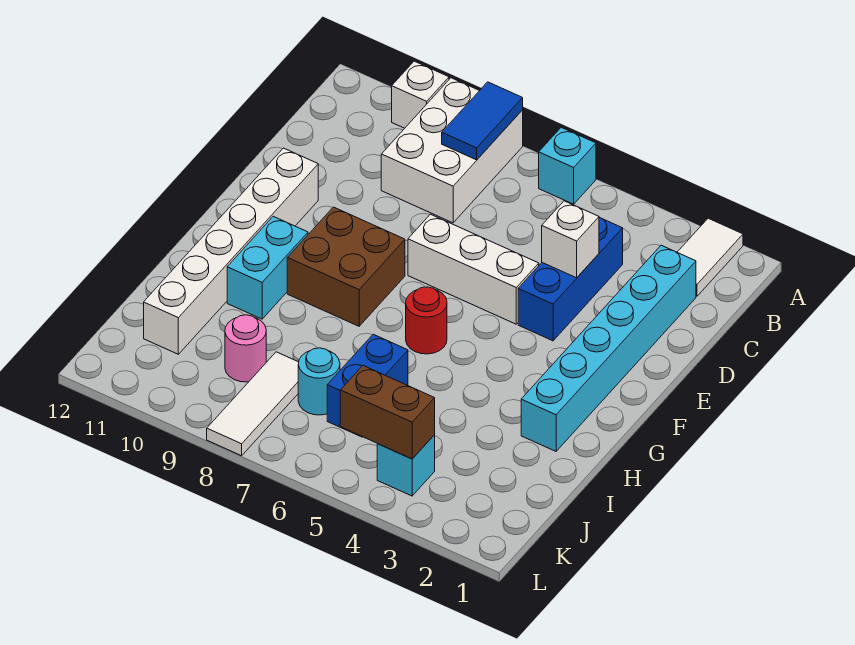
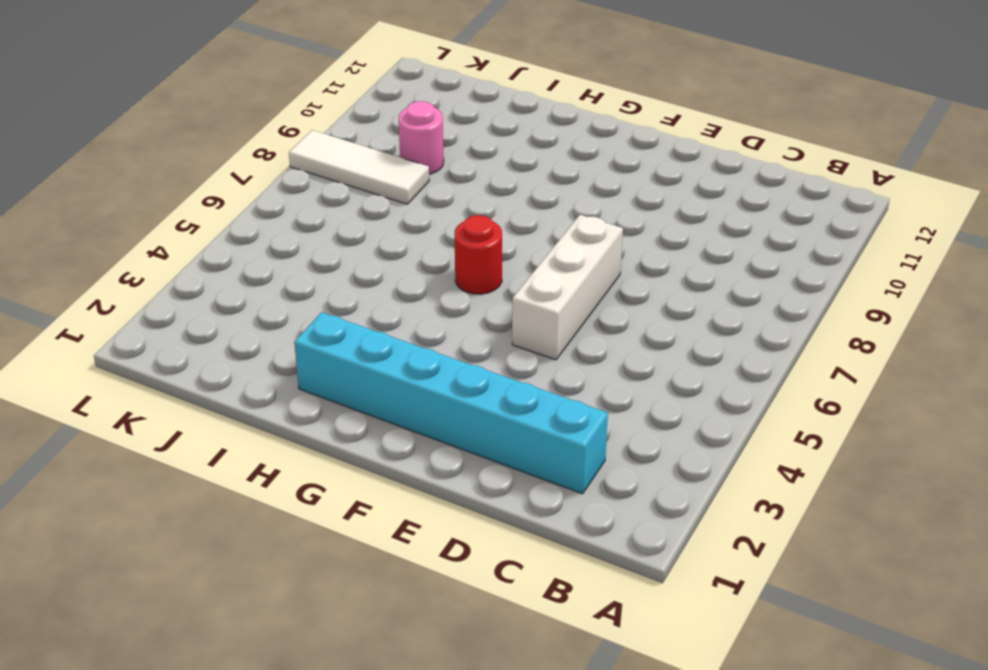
none -> white 1x2 tile [677,218,743,296]
none -> cyan 1x1 brick [539,127,596,204]
none -> white 2x3 brick [381,78,523,223]

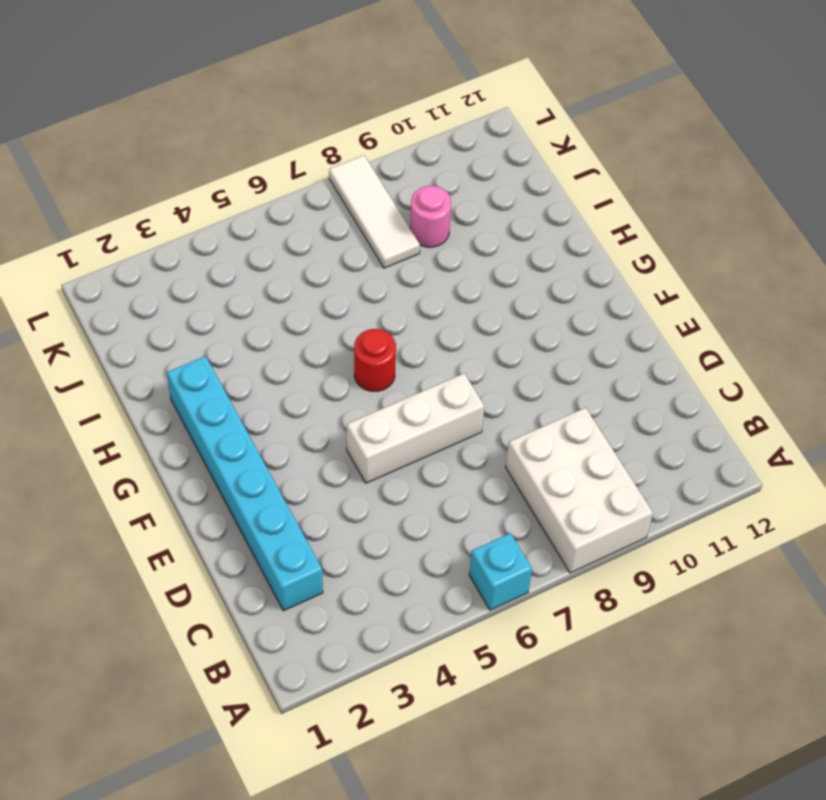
none -> white 1x2 tile [677,218,743,296]
none -> white 1x1 brick [392,61,449,128]
none -> blue 1x3 brick [518,218,623,341]

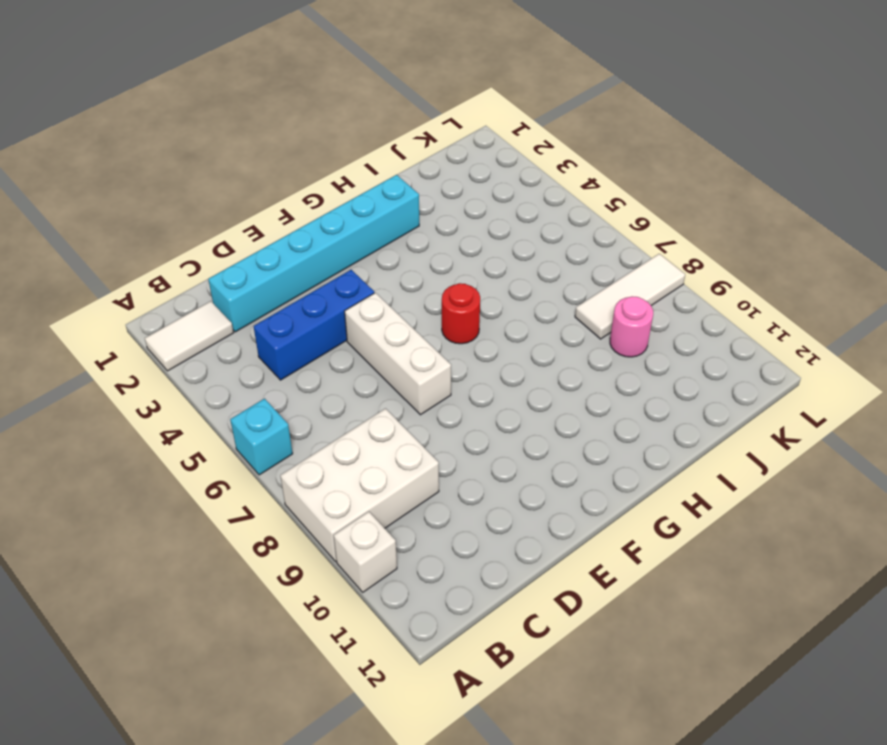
none -> white 1x6 brick [144,148,318,354]
none -> brown 2x2 brick [287,207,405,326]
none -> cyan 1x2 brick [227,216,308,319]

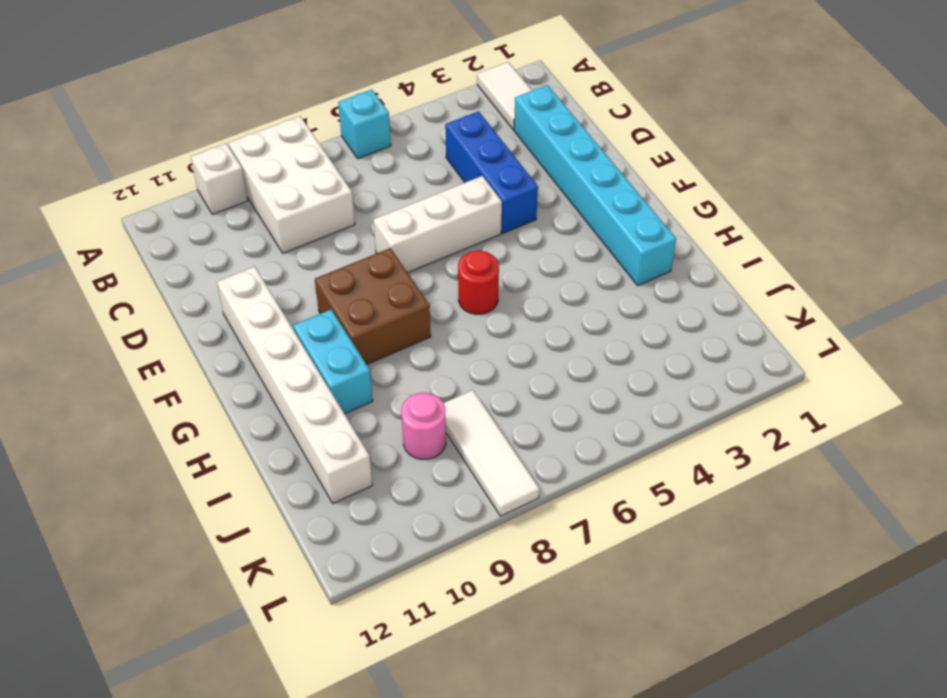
none -> blue 1x2 brick [327,334,408,437]
none -> cyan 1x1 round brick [298,348,340,415]
none -> cyan 1x1 brick [377,435,435,496]

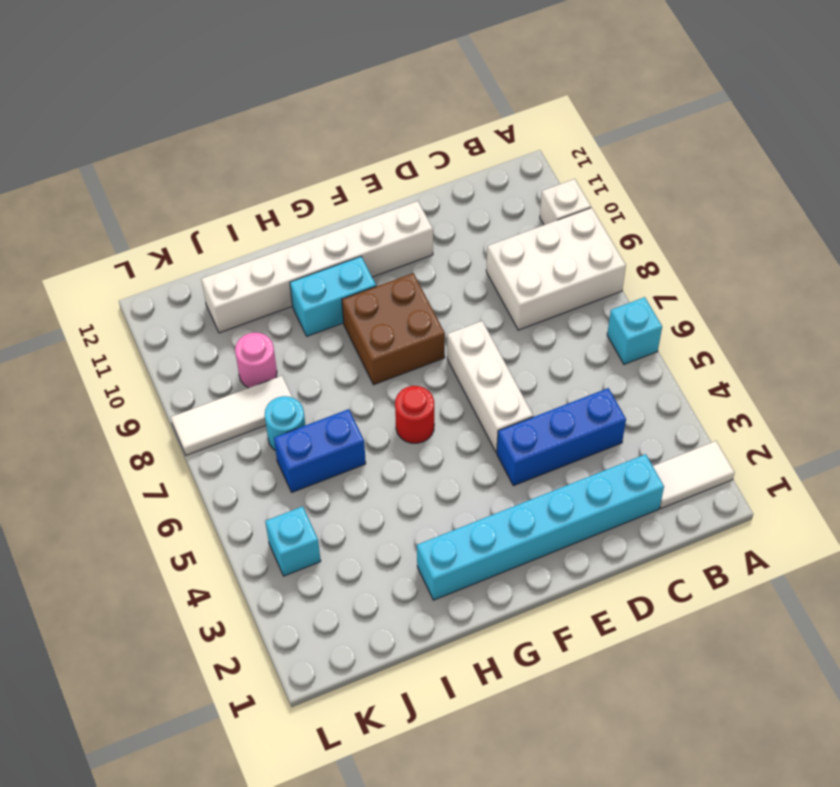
none -> blue 1x2 tile [442,82,523,160]
none -> white 1x1 brick [542,201,599,278]
none -> brown 1x2 brick [340,366,435,459]

